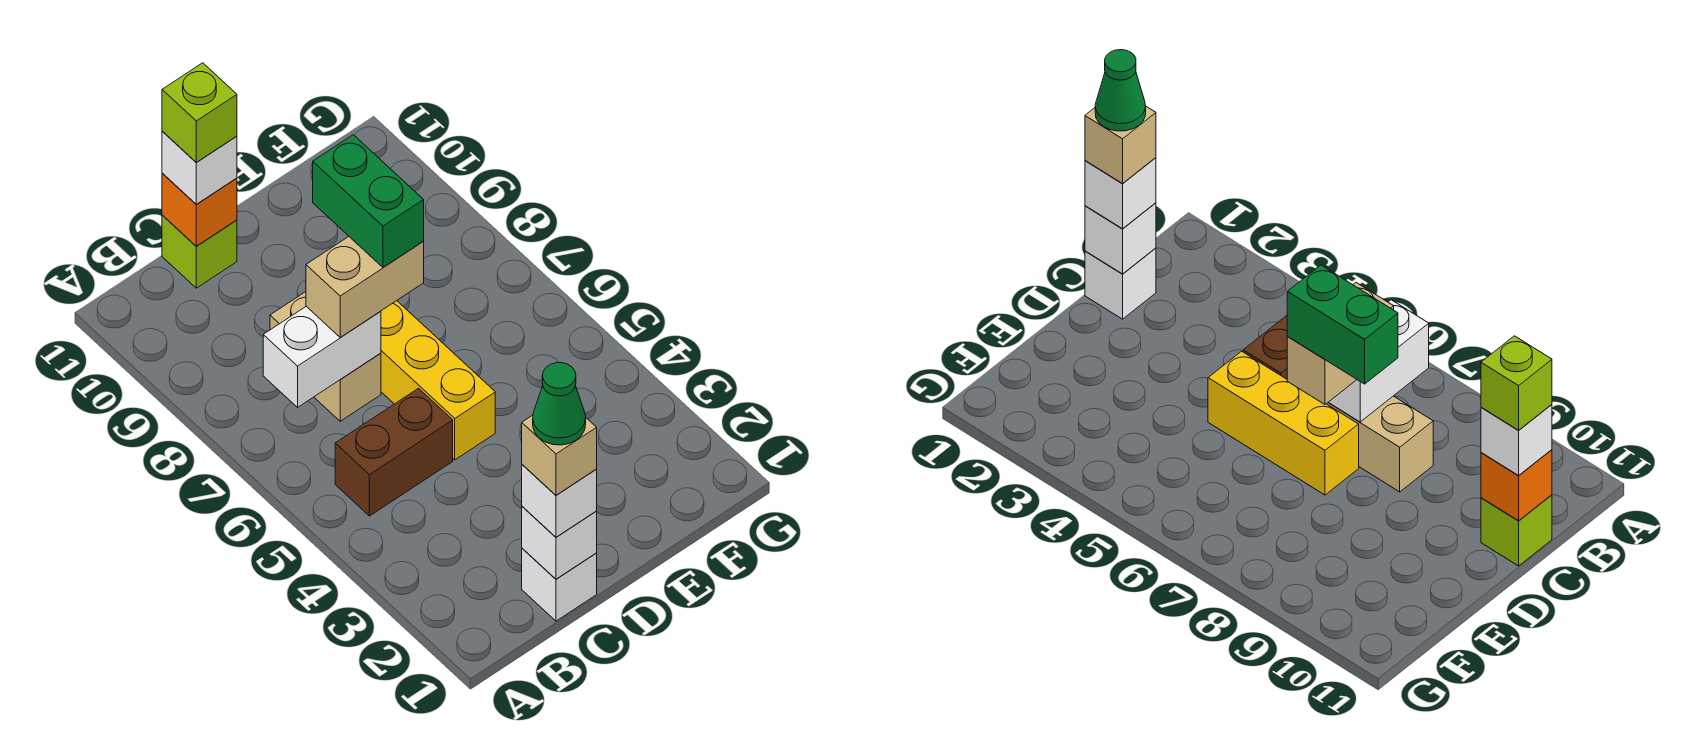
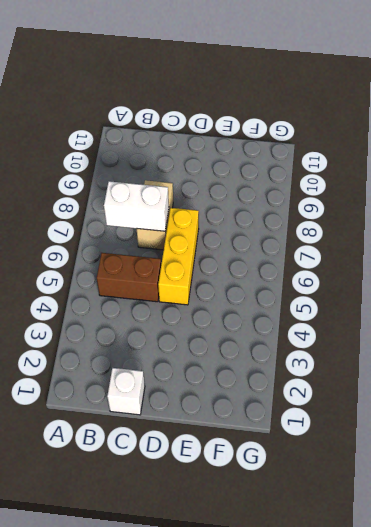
none -> lime 1x1 brick [162,215,237,288]
none -> white 1x1 brick [522,506,597,579]
none -> orange 1x1 brick [162,173,237,246]

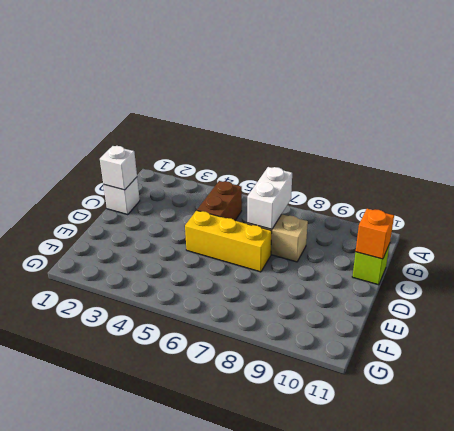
none -> white 1x1 brick [522,465,597,537]
none -> tan 1x2 brick [306,237,424,338]
none -> white 1x1 brick [162,132,237,204]

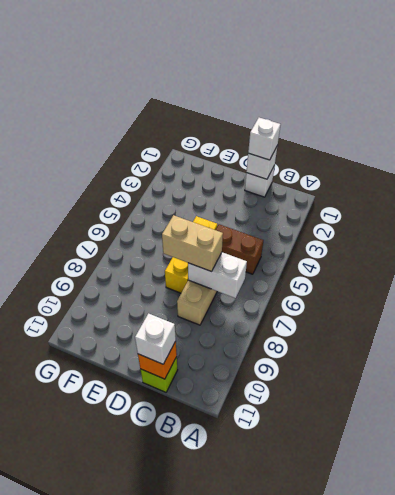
none -> tan 1x1 brick [522,415,597,495]
none -> lime 1x1 brick [162,63,237,162]
none -> green 1x2 brick [313,135,424,267]

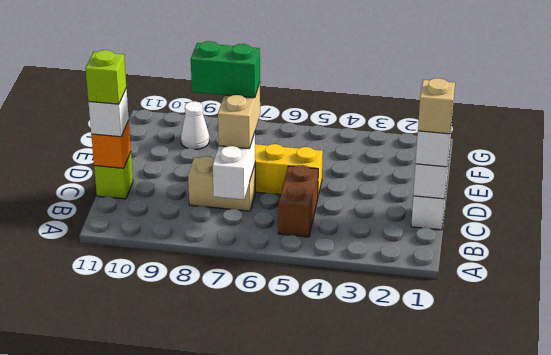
white 1x1 cone [181,101,209,149] -> none
none -> green 1x1 cone [533,363,586,445]

